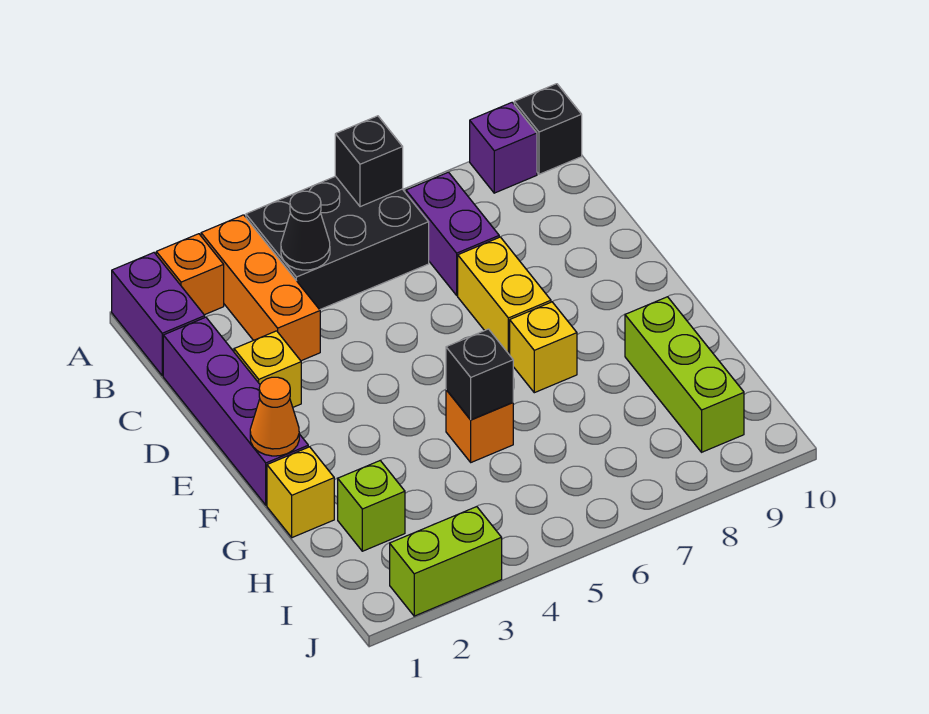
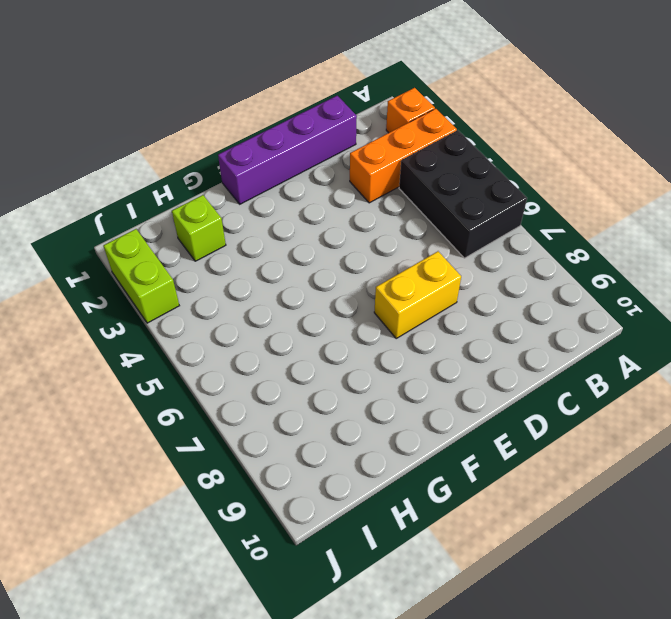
none -> purple 1x2 brick [112,253,205,376]
none -> purple 1x1 brick [470,103,537,193]
none -> black 1x1 brick [514,84,582,174]

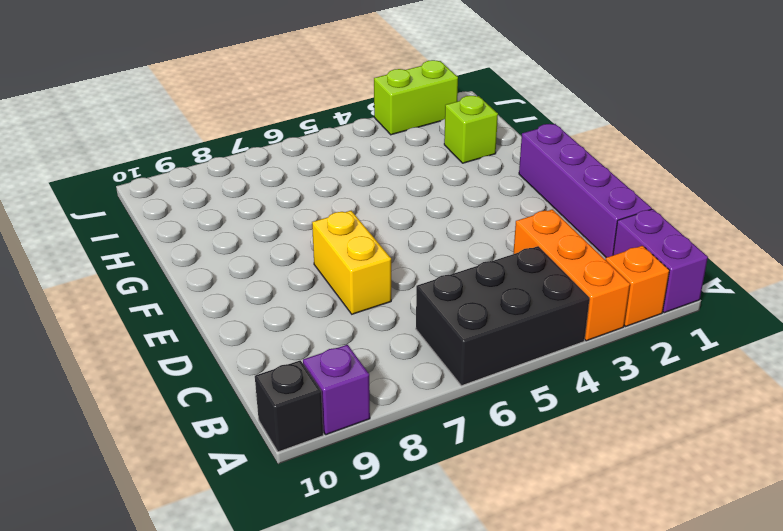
none -> purple 1x2 brick [406,172,499,295]
none -> yellow 1x1 brick [234,331,301,407]
none -> yellow 1x1 brick [510,302,577,393]

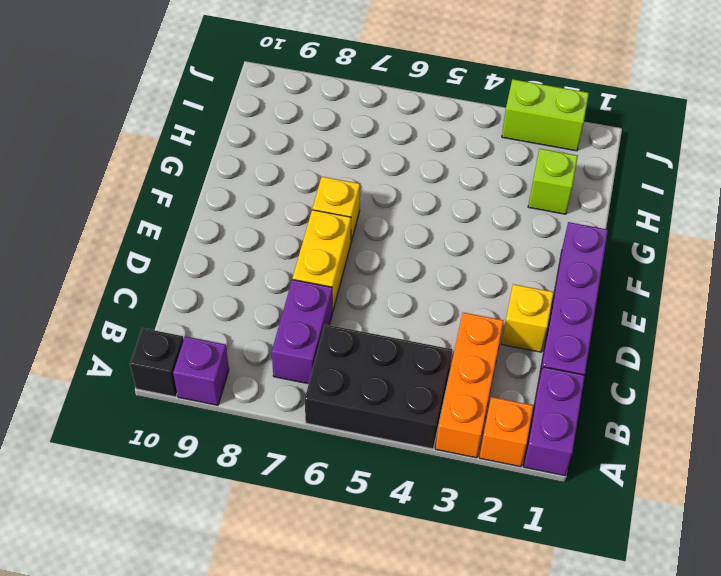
none -> yellow 1x1 brick [267,447,334,538]
none -> orange 1x1 brick [446,390,513,462]
none -> lime 1x3 brick [625,297,744,452]

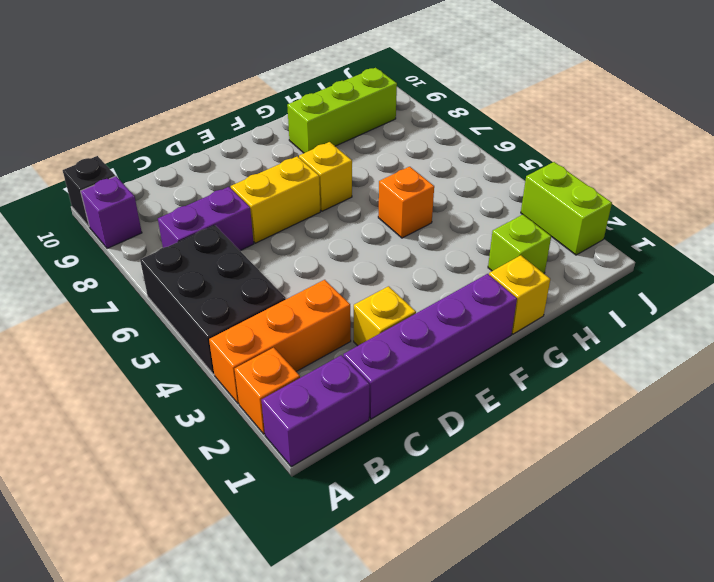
none -> black 1x1 brick [335,116,403,207]
none -> black 1x1 cone [281,191,330,270]
none -> orange 1x1 cone [250,377,299,456]

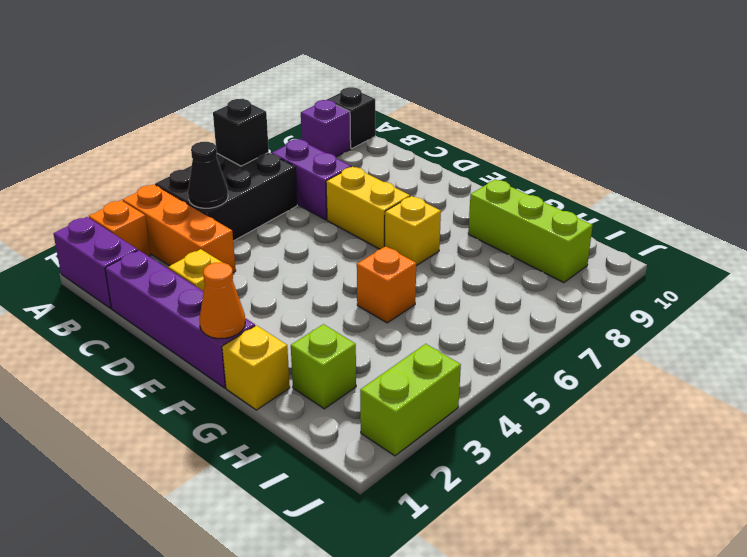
none -> black 1x1 brick [446,329,513,420]

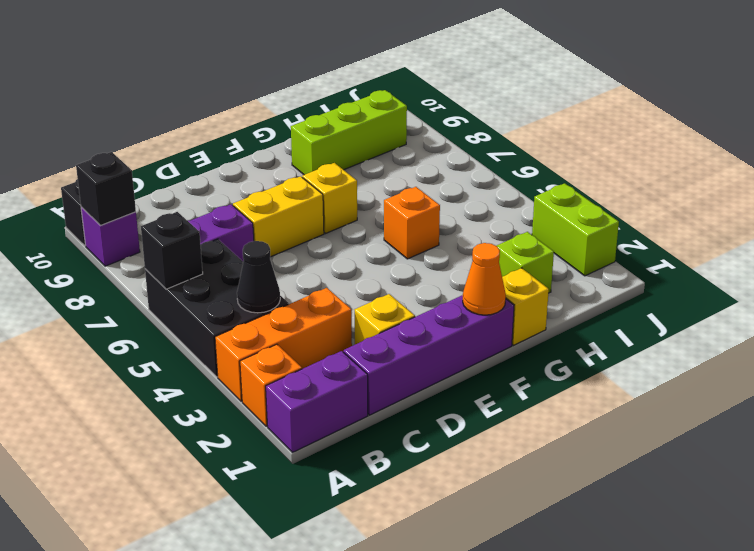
black 1x1 brick [76,152,136,225] -> black 1x1 brick moved to [446,329,513,420]

